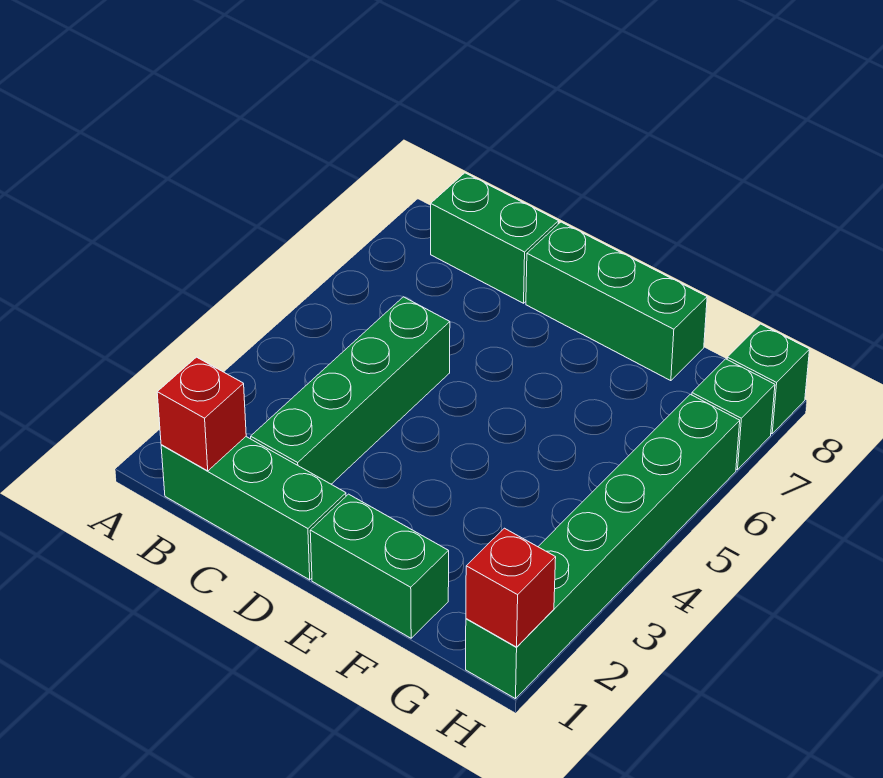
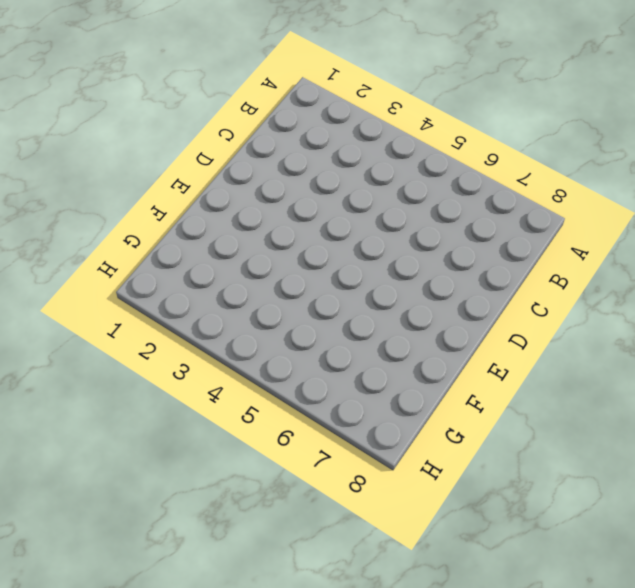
none -> green 1x3 brick [161,437,346,580]
none -> green 1x2 brick [431,173,559,303]

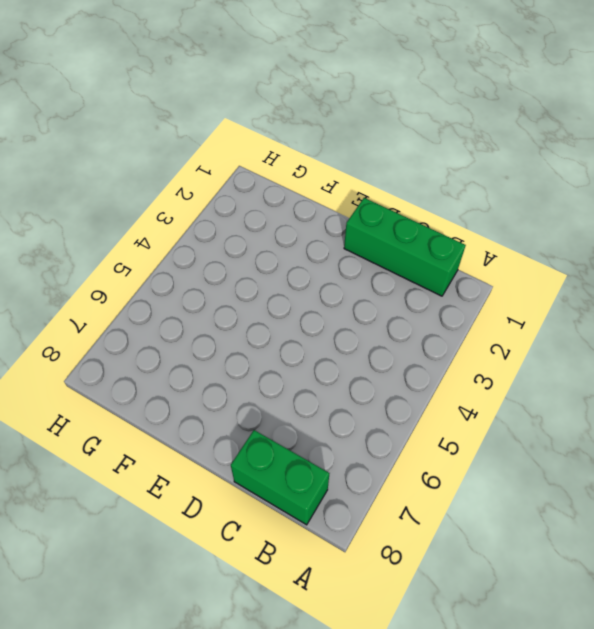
none -> green 1x4 brick [251,297,450,484]
none -> green 1x3 brick [526,222,707,381]

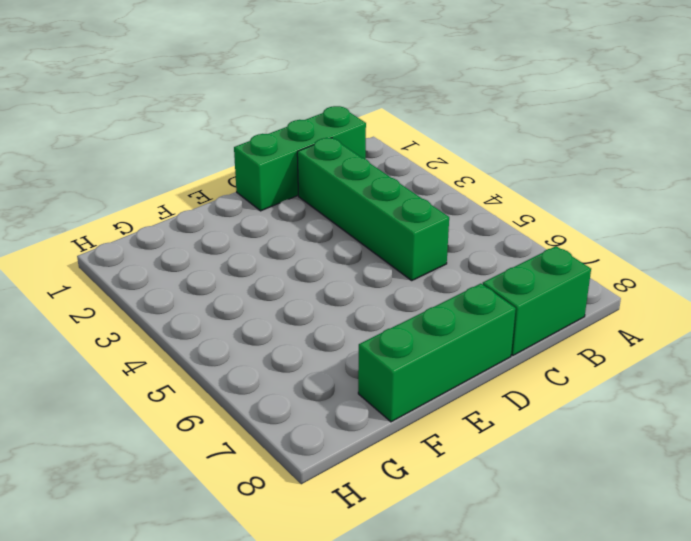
none -> green 1x2 brick [310,494,449,638]
none -> green 1x6 brick [466,394,740,699]

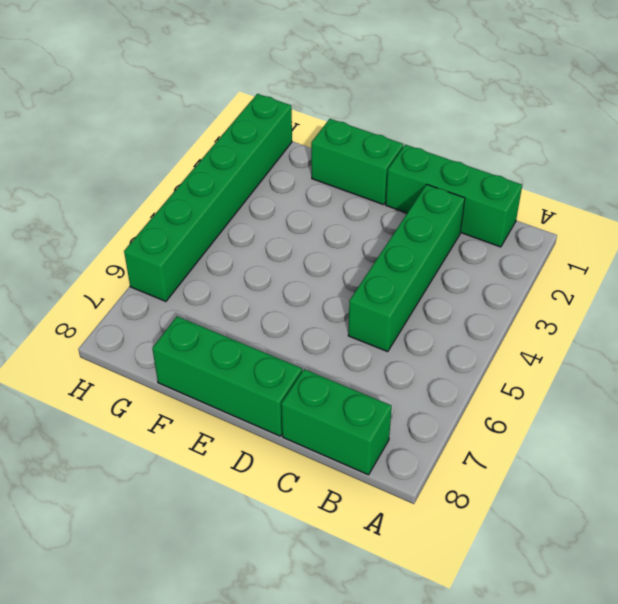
none -> green 1x1 brick [692,359,775,470]
none -> green 1x1 brick [727,324,810,434]

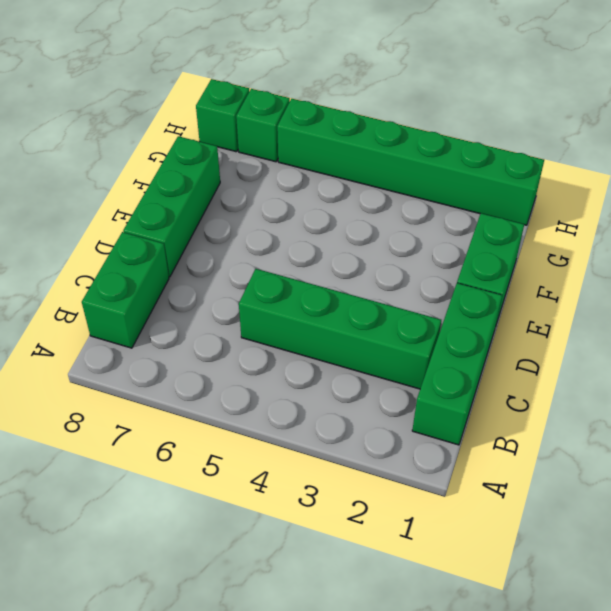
none -> red 1x1 brick [157,357,246,471]
none -> red 1x1 brick [466,528,556,647]

